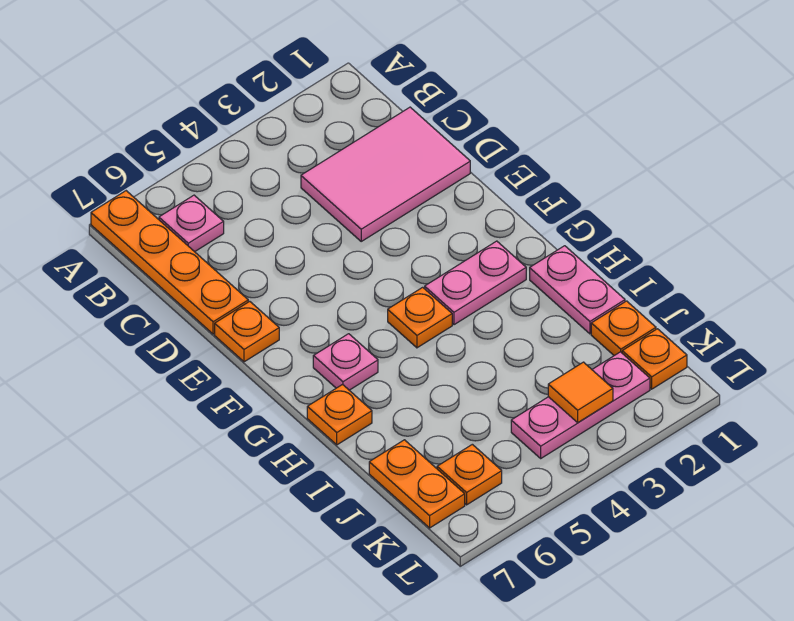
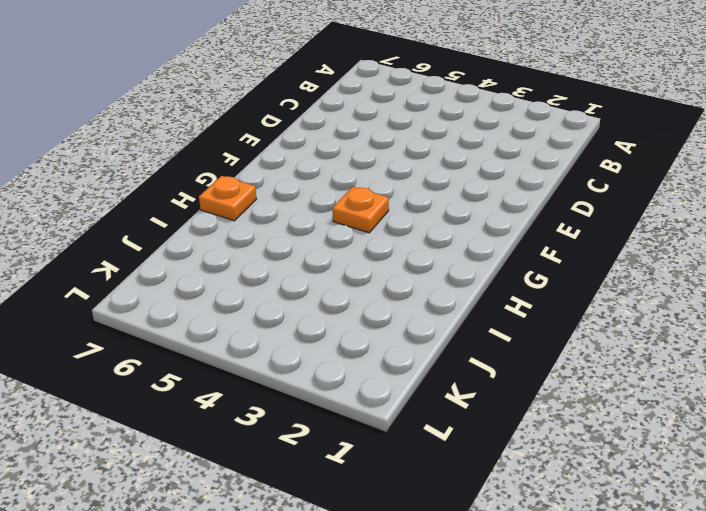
none -> orange 1x4 plate [91,191,248,334]
none -> pink 1x1 plate [159,195,224,252]
none -> pink 2x3 tile [301,107,470,241]

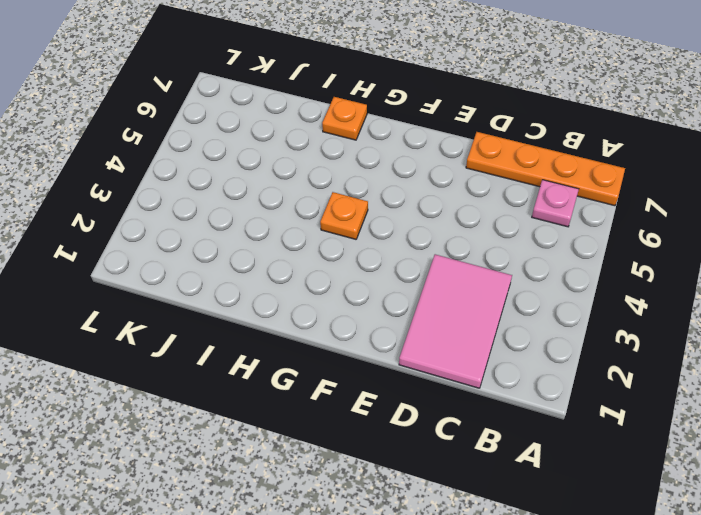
none -> orange 1x1 plate [215,301,279,362]
none -> pink 1x2 plate [425,241,526,325]
none -> pink 1x1 plate [313,334,378,390]

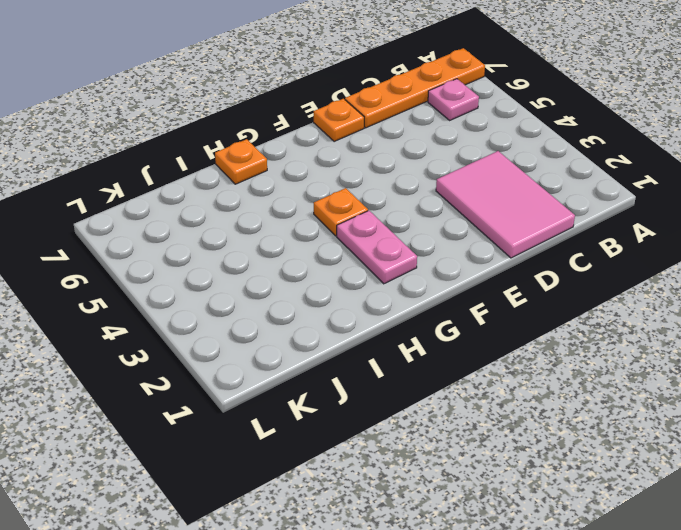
none -> pink 1x1 plate [313,334,378,390]
none -> pink 1x2 plate [530,246,625,334]
none -> orange 1x1 plate [591,301,656,356]

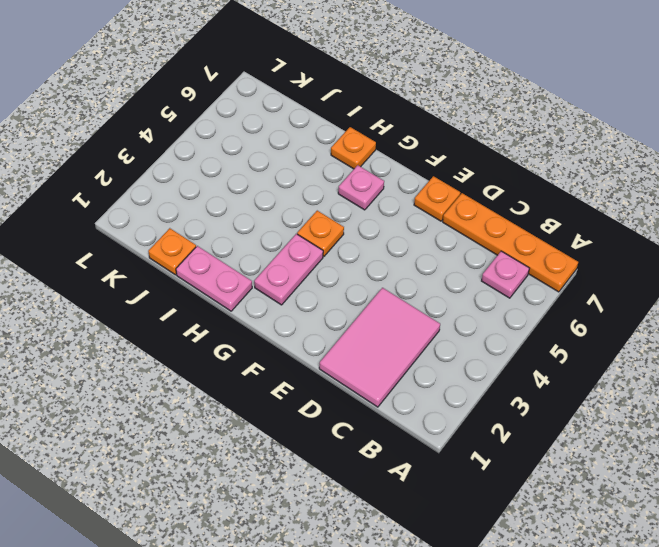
none -> orange 1x2 plate [369,440,465,528]
none -> orange 1x1 plate [622,329,687,389]
none -> pink 1x3 plate [511,352,650,458]

